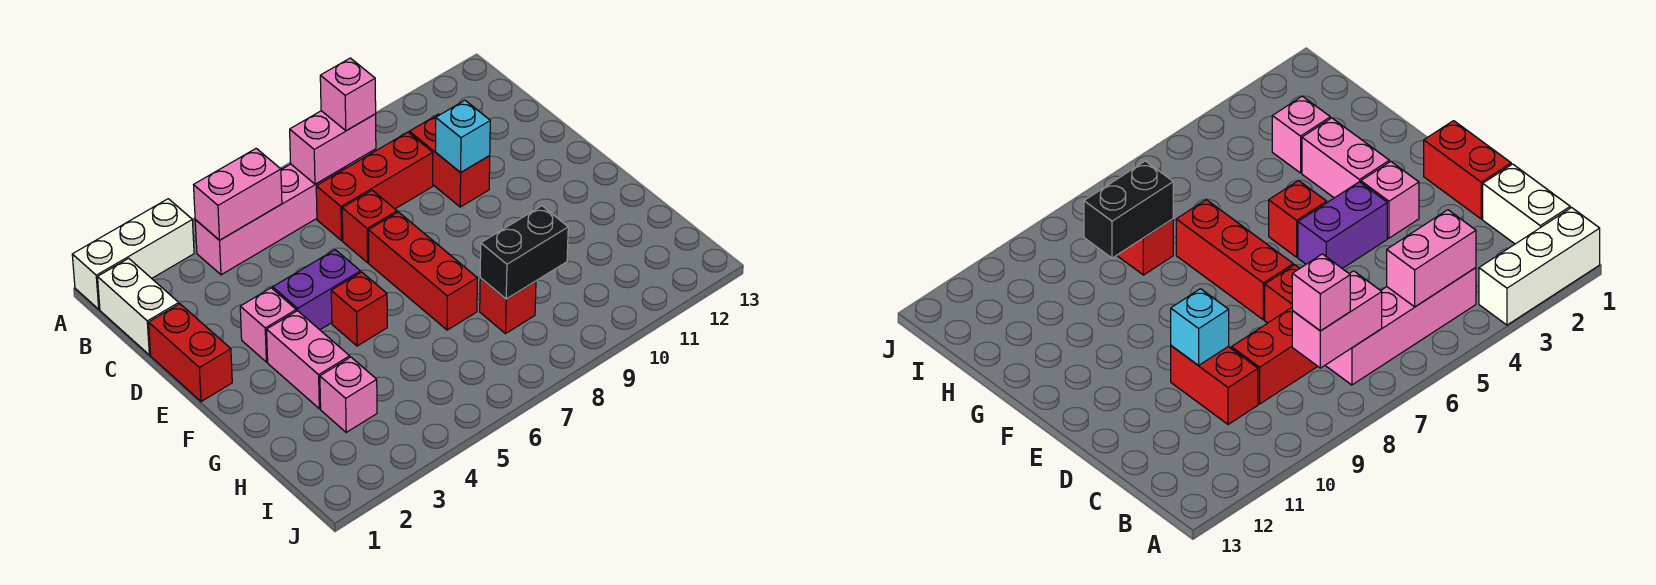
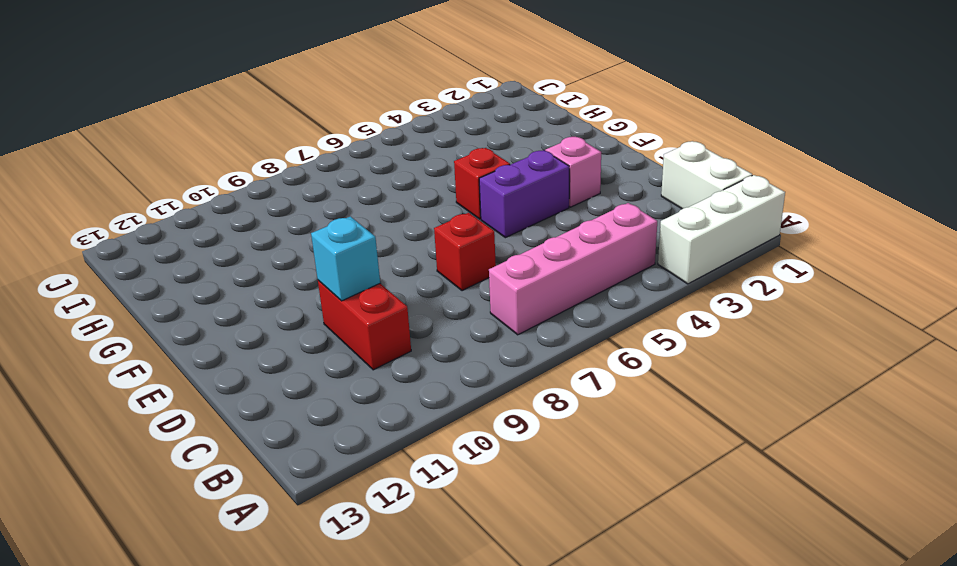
none -> red 1x3 brick [316,132,433,241]
none -> red 1x2 brick [149,304,232,402]
none -> red 1x3 brick [368,212,477,330]

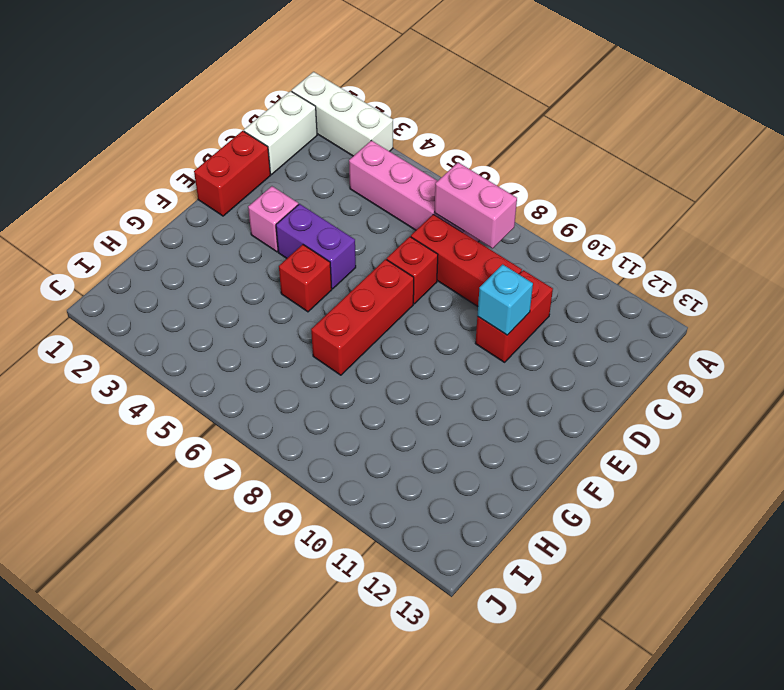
none -> pink 1x2 brick [267,311,350,409]
none -> pink 1x1 brick [320,357,377,432]
none -> red 1x1 brick [480,278,536,334]

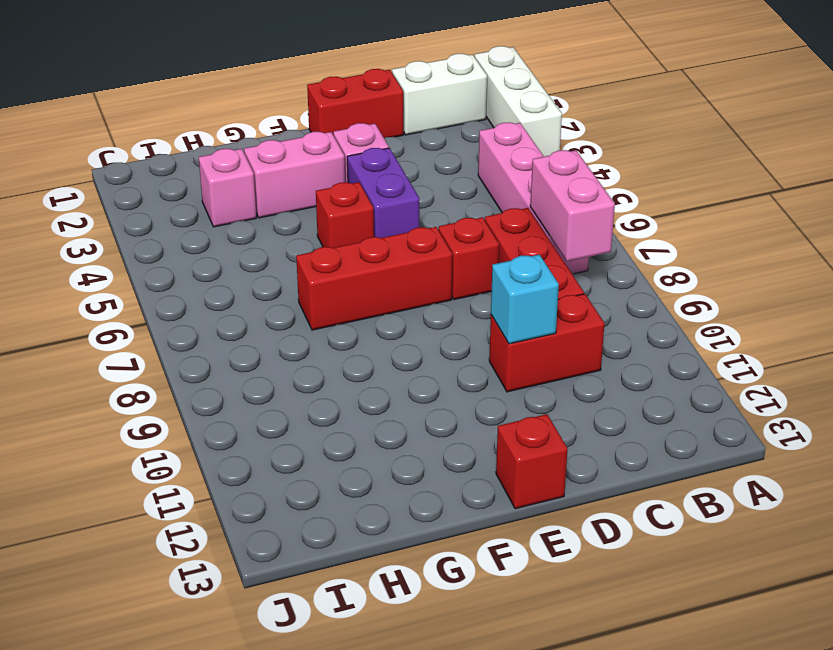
red 1x1 brick [496,414,568,509] -> red 1x1 brick moved to [480,278,536,334]
none -> pink 1x2 brick [194,148,282,240]
none -> black 1x2 brick [480,206,568,299]
none -> pink 1x1 brick [320,58,376,131]

